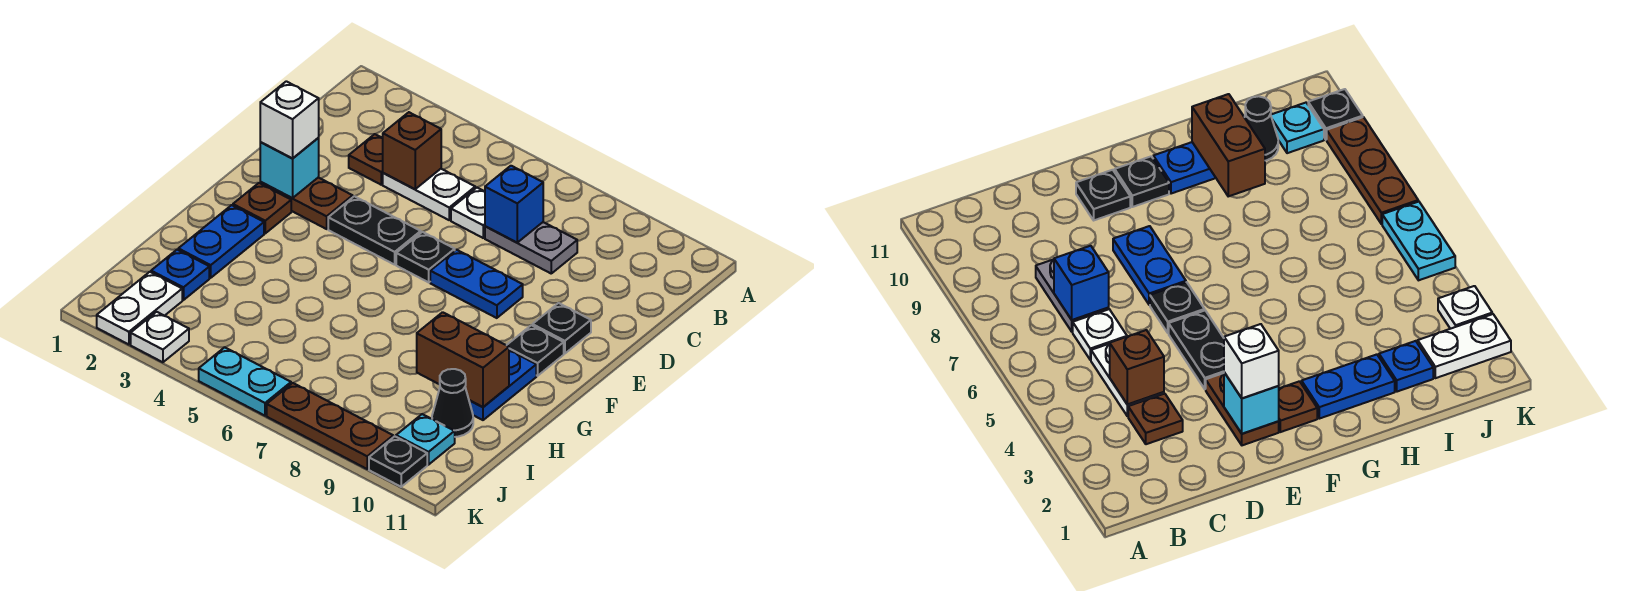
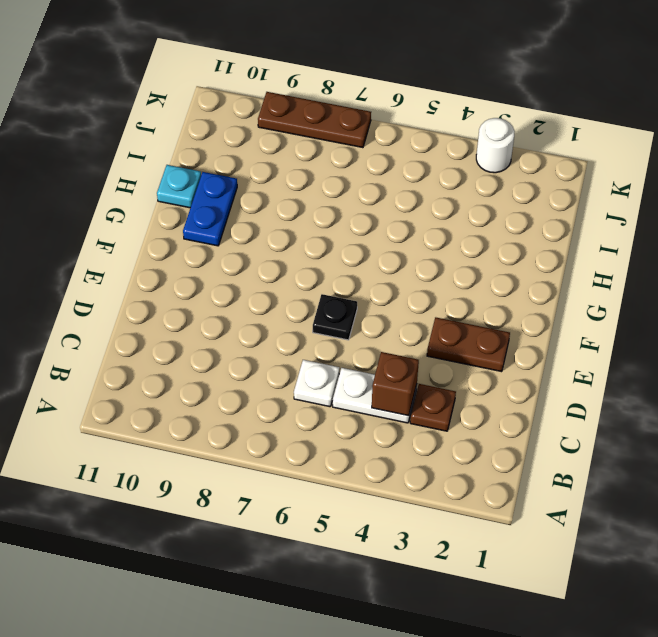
cyan 1x1 plate [157,165,201,208] -> cyan 1x1 plate moved to [396,414,455,465]
white 1x1 round brick [476,118,515,173] -> white 1x1 plate [131,312,189,362]
none -> grey 1x2 plate [485,222,577,273]
none -> black 1x2 plate [328,196,421,265]
none -> blue 1x2 plate [430,250,523,318]

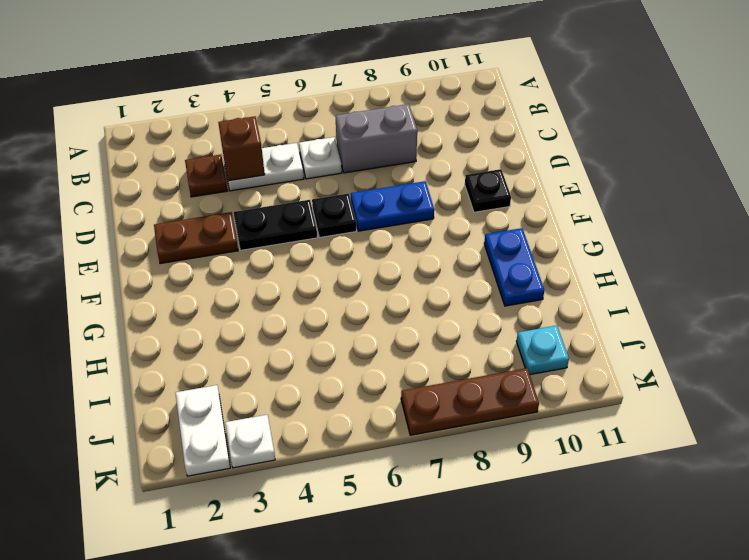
grey 1x2 brick [335,104,417,173] -> grey 1x2 plate [485,222,577,273]
none -> brown 1x1 plate [233,183,291,233]
none -> black 1x1 plate [507,325,564,376]
none -> blue 1x2 plate [178,205,264,278]

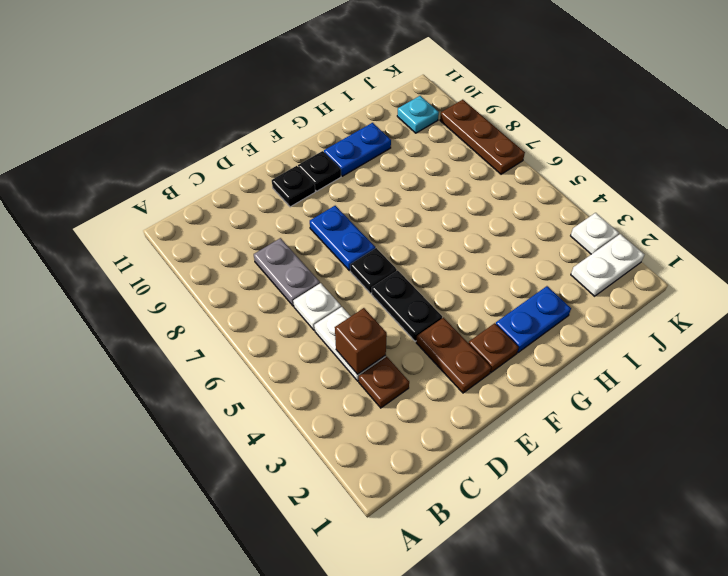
none -> blue 1x1 plate [151,249,209,300]
none -> black 1x1 cone [432,369,473,437]
none -> cyan 1x2 plate [199,347,291,416]

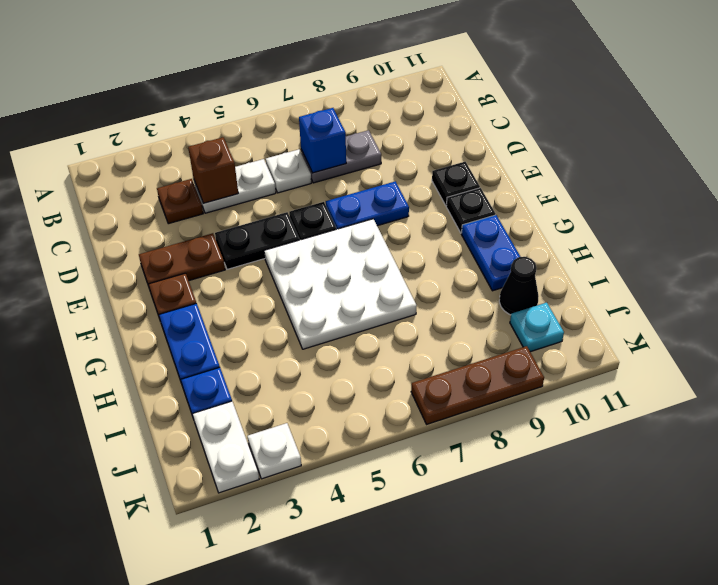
white 3x3 plate [264,219,417,349] -> none
none -> cyan 1x2 plate [199,347,291,416]
none -> black 1x1 plate [369,436,427,487]
none -> cyan 1x1 brick [260,138,319,198]

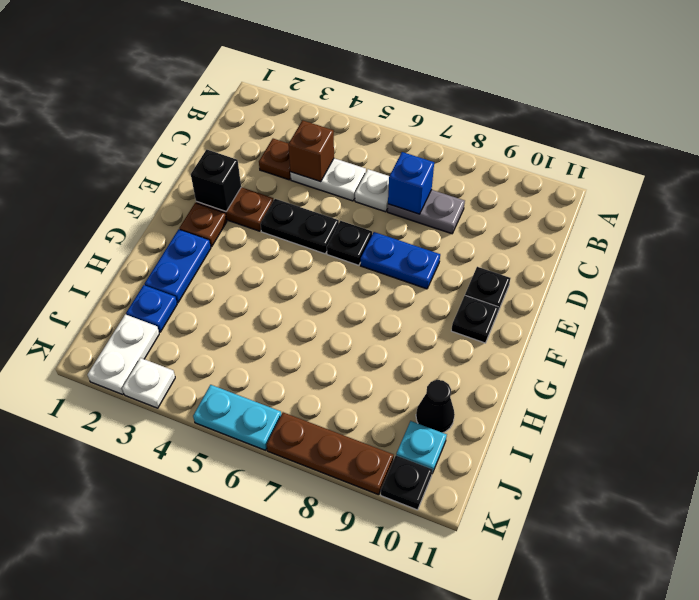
black 1x1 brick [191,150,241,212] -> cyan 1x1 brick [260,138,319,198]
none -> blue 1x2 plate [469,350,536,420]
none -> brown 1x2 brick [417,312,509,407]
none -> white 1x1 brick [260,81,319,159]

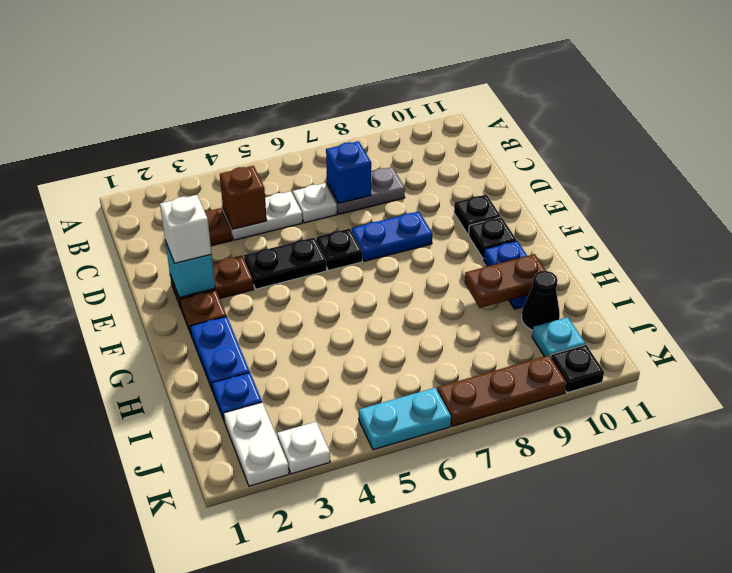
brown 1x2 plate [465,254,546,308] -> brown 1x2 brick [417,312,509,407]

